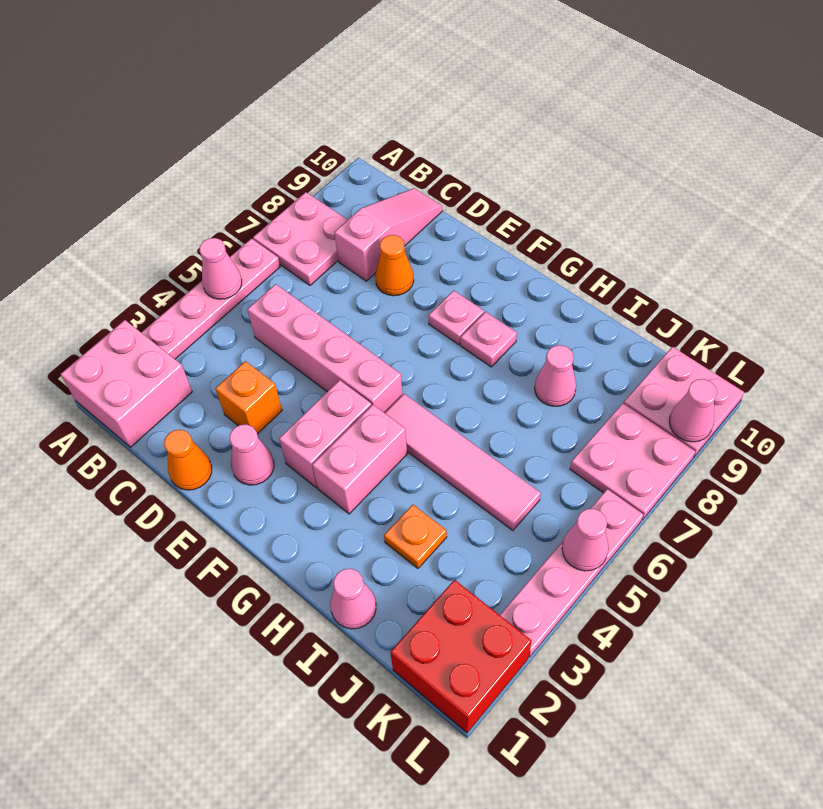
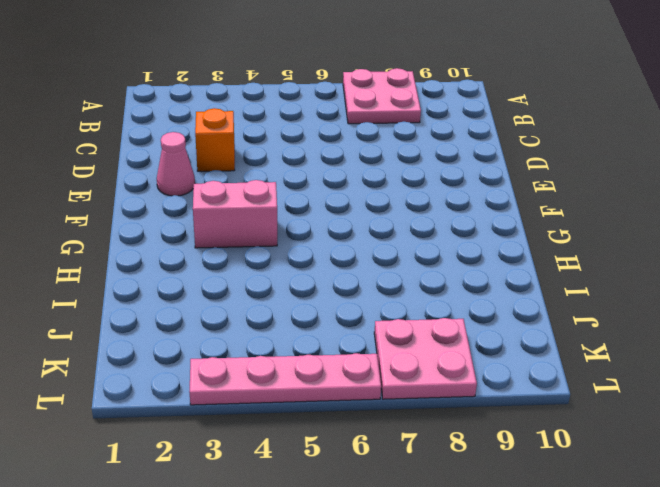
none -> pink 2x2 brick [61,320,192,447]
none -> pink 1x4 plate [141,239,280,359]
none -> pink 1x4 brick [247,284,403,413]

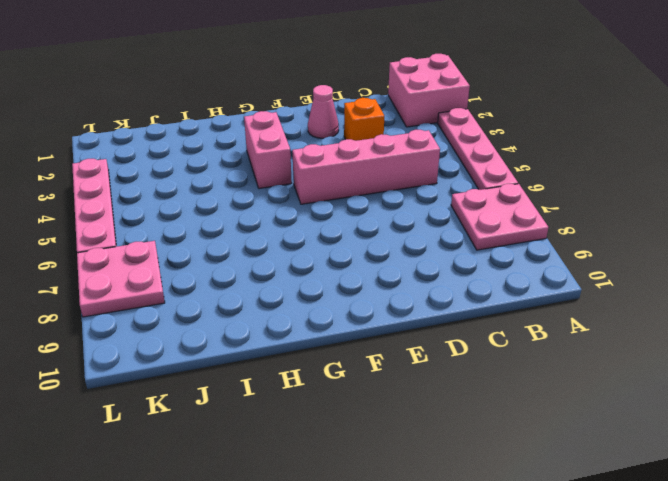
none -> pink 1x3 slope [334,188,442,281]
none -> orange 1x1 cone [164,430,212,490]
none -> orange 1x1 cone [375,235,414,296]

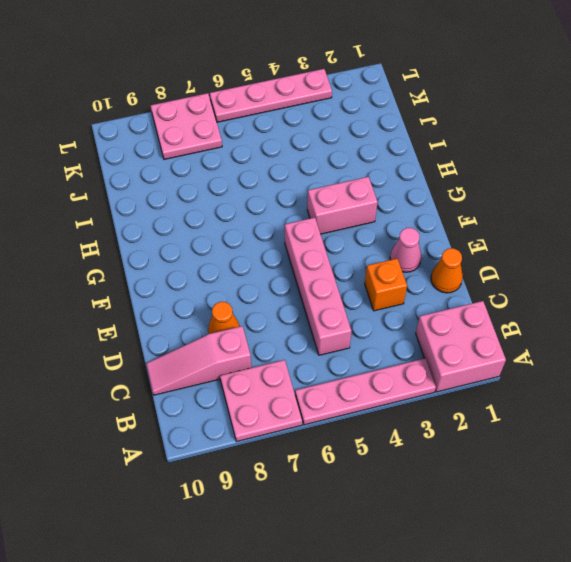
none -> pink 1x2 brick [279,380,372,488]
none -> pink 1x1 plate [428,291,484,345]
none -> pink 1x4 tile [385,394,541,531]

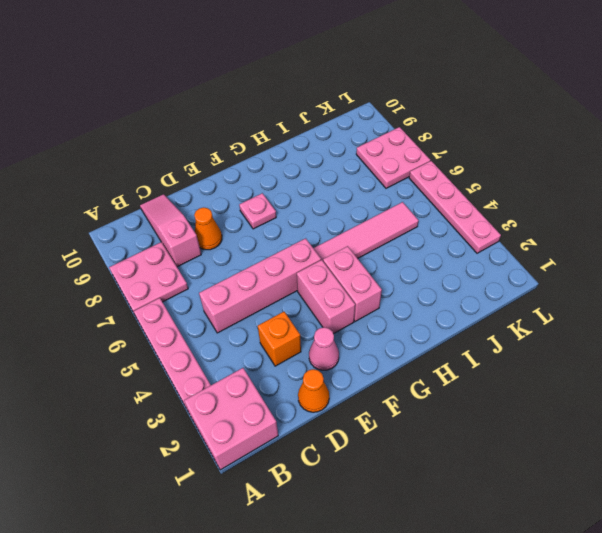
none -> pink 1x1 plate [460,312,517,367]
none -> pink 1x1 cone [330,569,376,629]
none -> orange 1x1 plate [384,505,447,568]

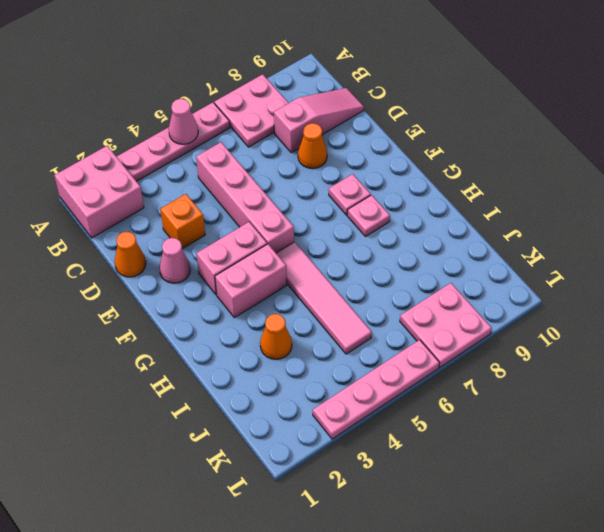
orange 1x1 cone [260,314,292,359] -> orange 1x1 plate [384,505,447,568]
none -> pink 1x1 cone [330,569,376,629]
none -> pink 1x1 cone [535,345,576,406]
none -> red 2x2 brick [390,580,532,733]

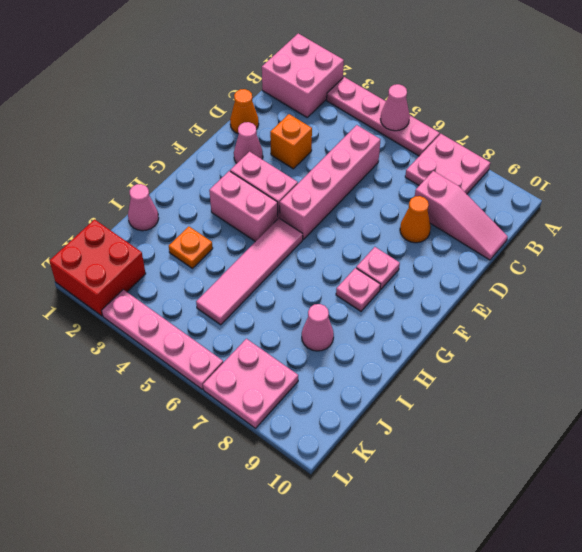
none -> pink 2x2 plate [624,347,744,458]
none -> pink 1x1 cone [562,509,609,571]
none -> pink 1x1 cone [669,379,717,442]

